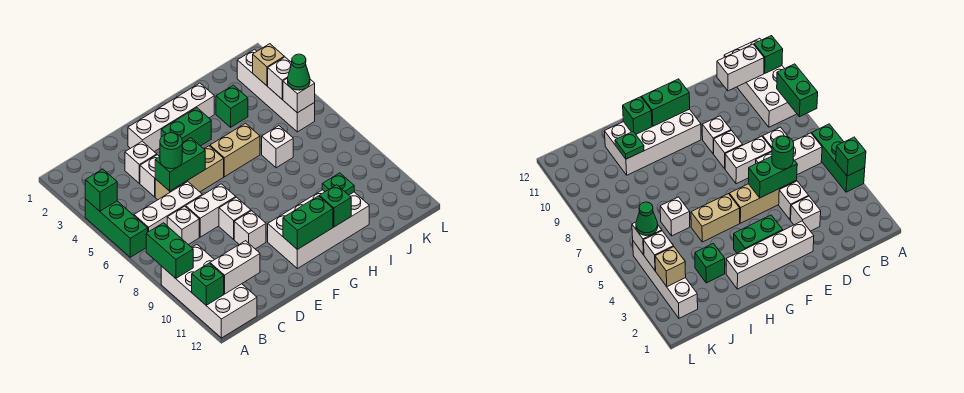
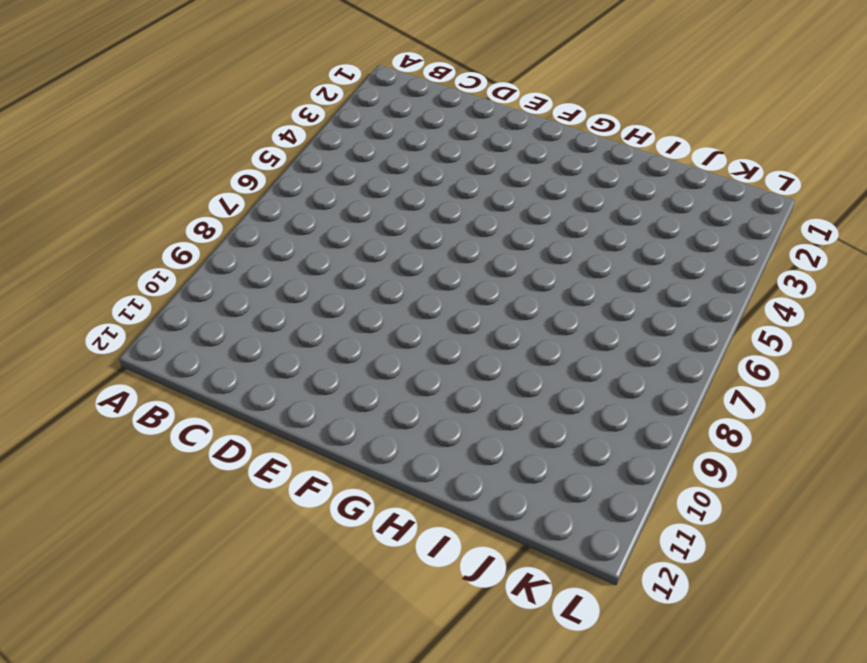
none -> green 1x3 brick [85,199,148,257]
none -> white 2x4 brick [161,245,257,338]
none -> white 1x3 brick [134,182,202,232]
none -> white 1x1 brick [167,206,199,245]

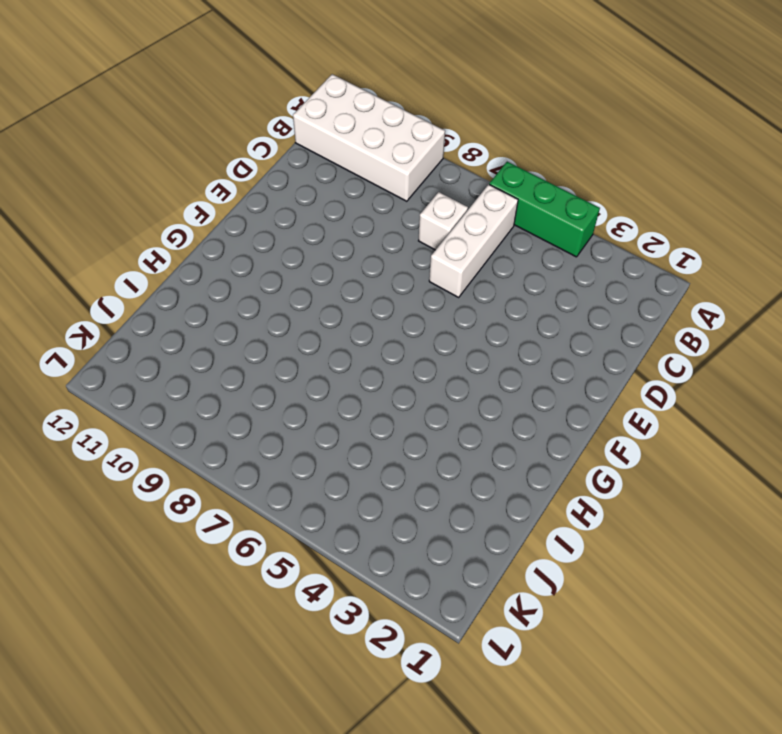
none -> white 1x1 brick [125,141,157,183]
none -> white 1x1 brick [140,155,160,197]
none -> tan 1x3 brick [155,146,224,200]
none -> white 1x2 brick [186,184,236,237]

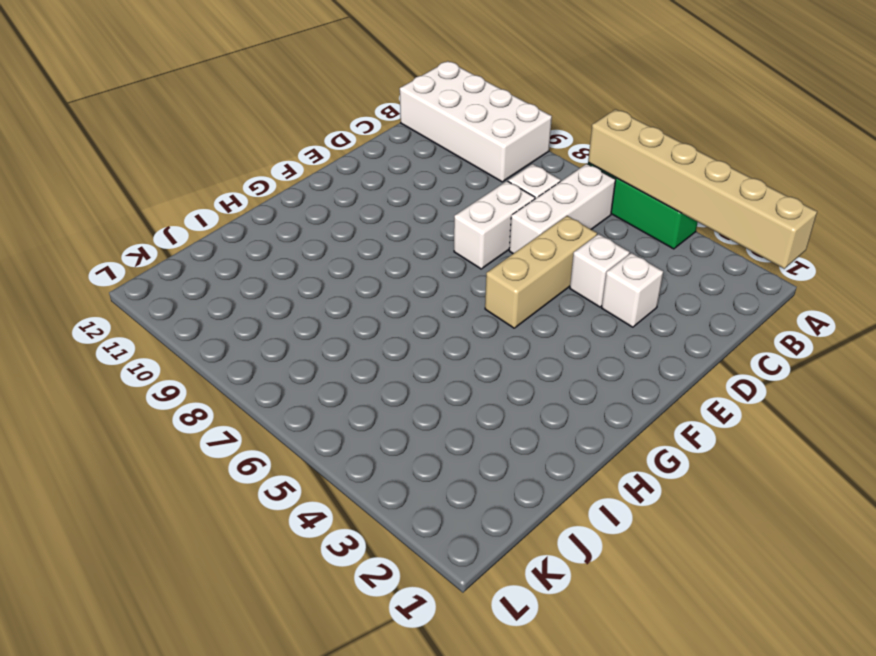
tan 1x6 brick [588,109,817,269] -> green 1x1 brick [85,169,117,211]
none -> white 1x4 brick [128,83,214,152]
none -> white 1x1 brick [219,197,251,239]
none -> white 1x1 brick [234,211,266,249]
none -> green 1x2 brick [161,108,211,146]

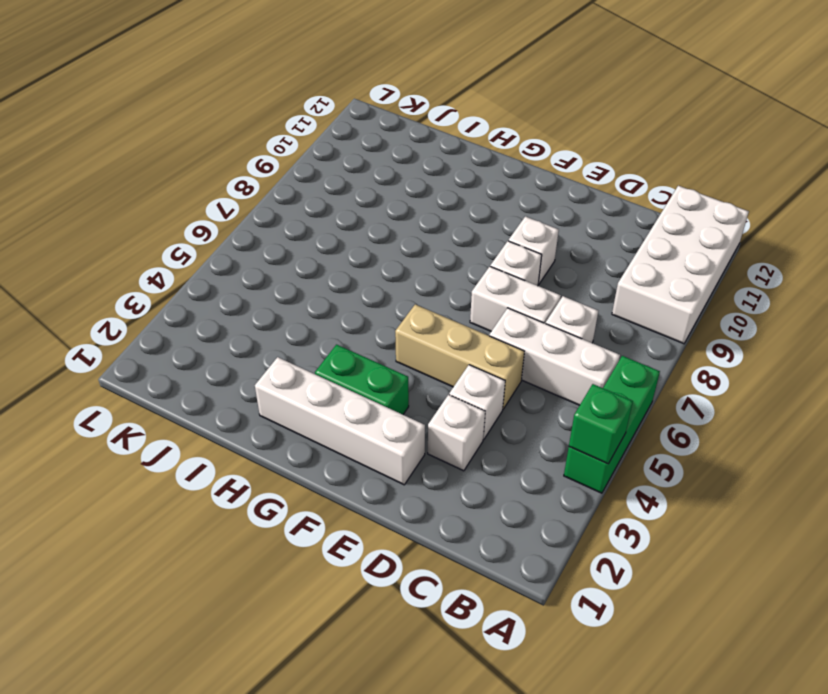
none -> white 2x4 brick [268,190,369,269]
none -> tan 1x2 brick [210,123,260,177]
none -> green 1x1 brick [216,85,248,127]
none -> white 1x1 brick [262,126,293,168]

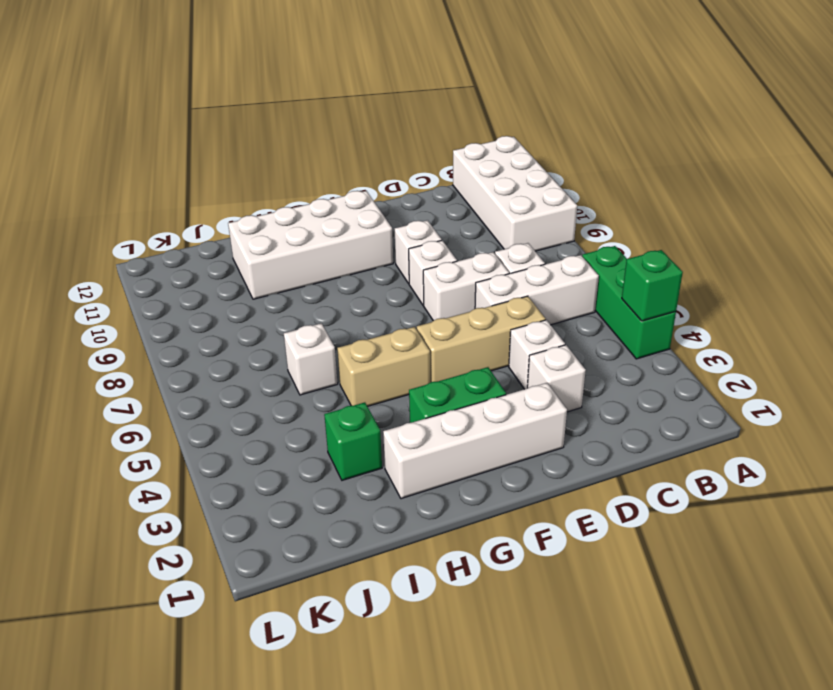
none -> white 1x4 brick [237,49,315,132]
none -> green 1x2 brick [146,223,193,278]
none -> green 1x1 brick [192,263,224,305]
none -> white 1x2 brick [210,241,260,294]

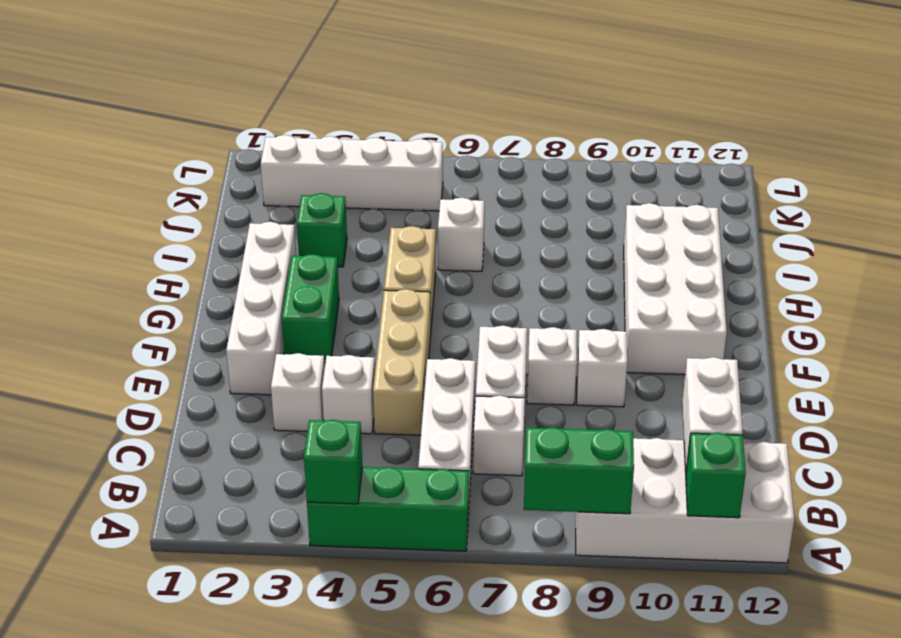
none -> green 1x2 brick [155,138,205,191]
none -> green 1x2 brick [283,196,333,249]
none -> green 1x1 brick [319,185,351,227]
none -> green 1x1 plate [322,173,354,195]

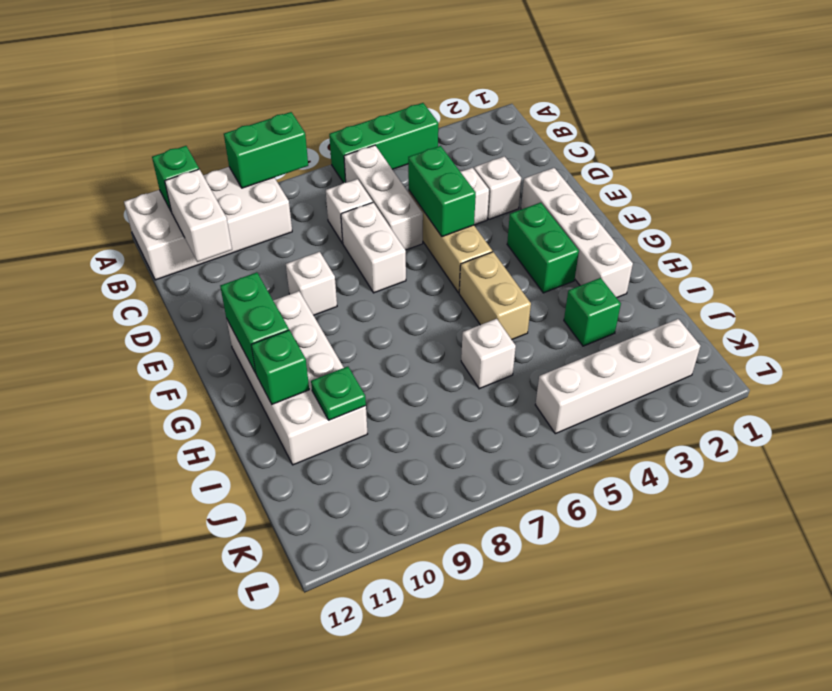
none -> white 1x1 brick [219,197,251,239]
none -> green 1x1 brick [85,169,117,211]
none -> tan 1x1 brick [253,44,284,86]
none -> white 1x1 brick [268,57,292,99]

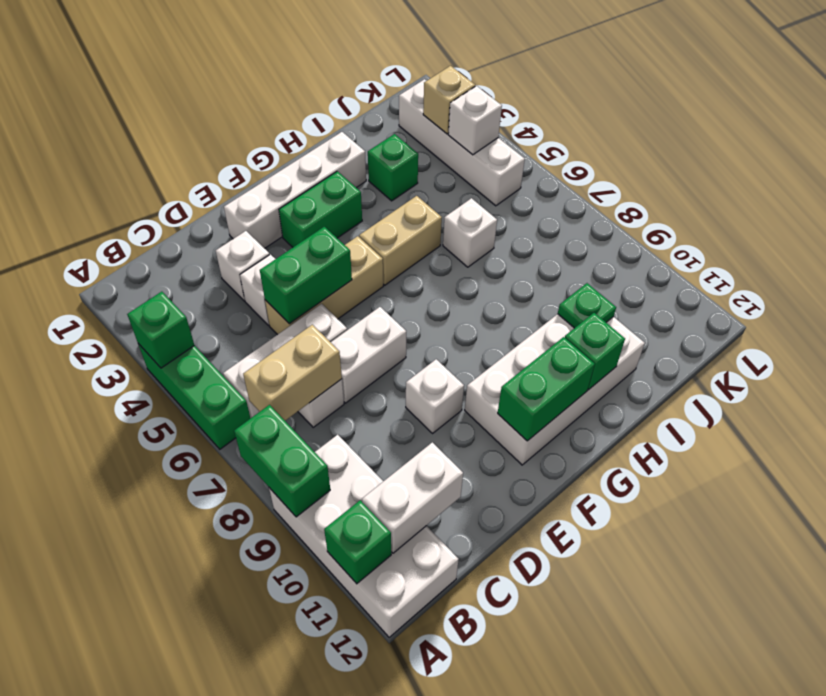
tan 1x2 brick [243,325,342,421] -> none
none -> white 1x1 brick [219,197,251,239]
none -> white 1x1 brick [283,78,315,113]
none -> green 1x1 round brick [160,133,182,169]
none -> green 1x1 cone [288,54,310,90]

